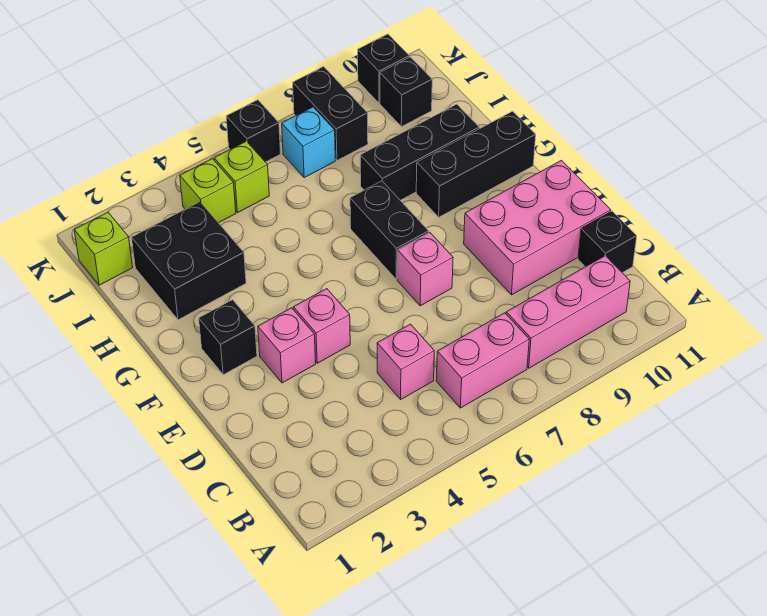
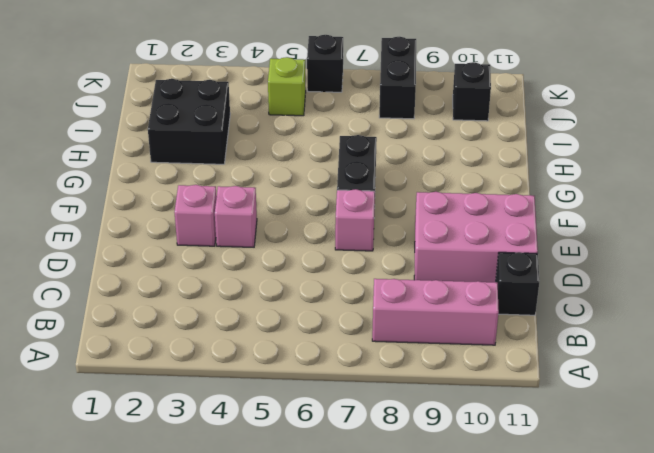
none -> pink 1x2 brick [436,313,529,408]
none -> pink 1x1 brick [377,324,434,399]
none -> black 1x1 brick [199,300,257,375]

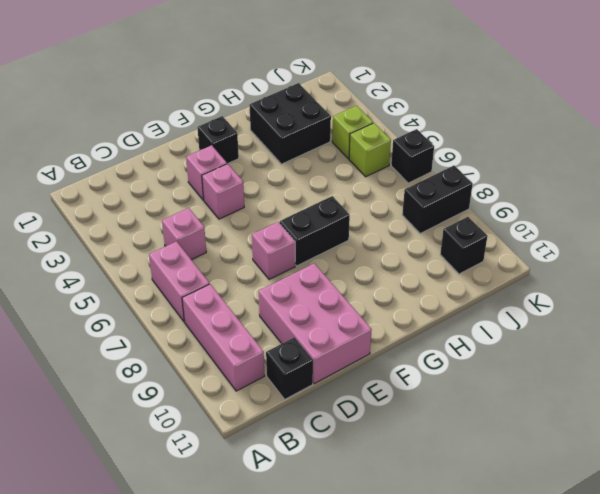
none -> black 1x3 brick [416,111,536,217]
none -> black 1x3 brick [360,104,479,200]
none -> lime 1x1 brick [74,212,133,285]

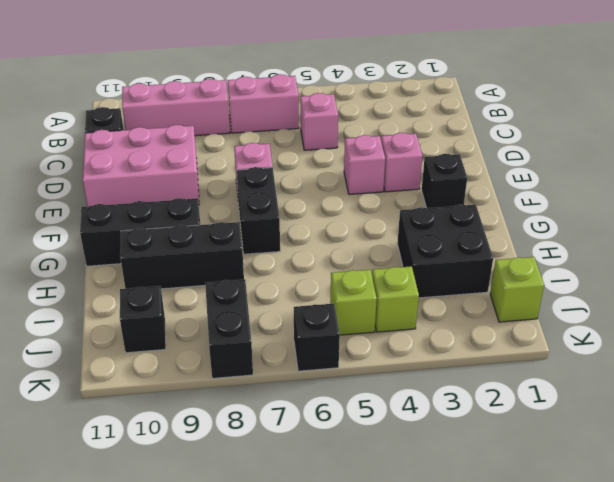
none -> cyan 1x1 brick [282,107,335,178]
none -> black 1x1 brick [358,34,409,103]

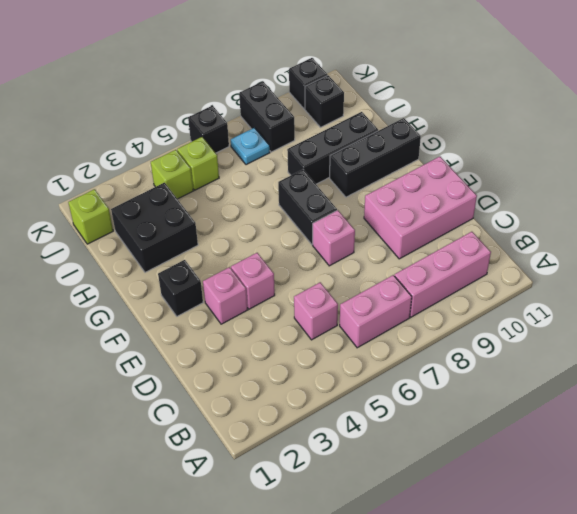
cyan 1x1 plate [231,128,270,165] -> cyan 1x1 brick [282,107,335,178]
none -> black 1x1 brick [578,211,637,273]

